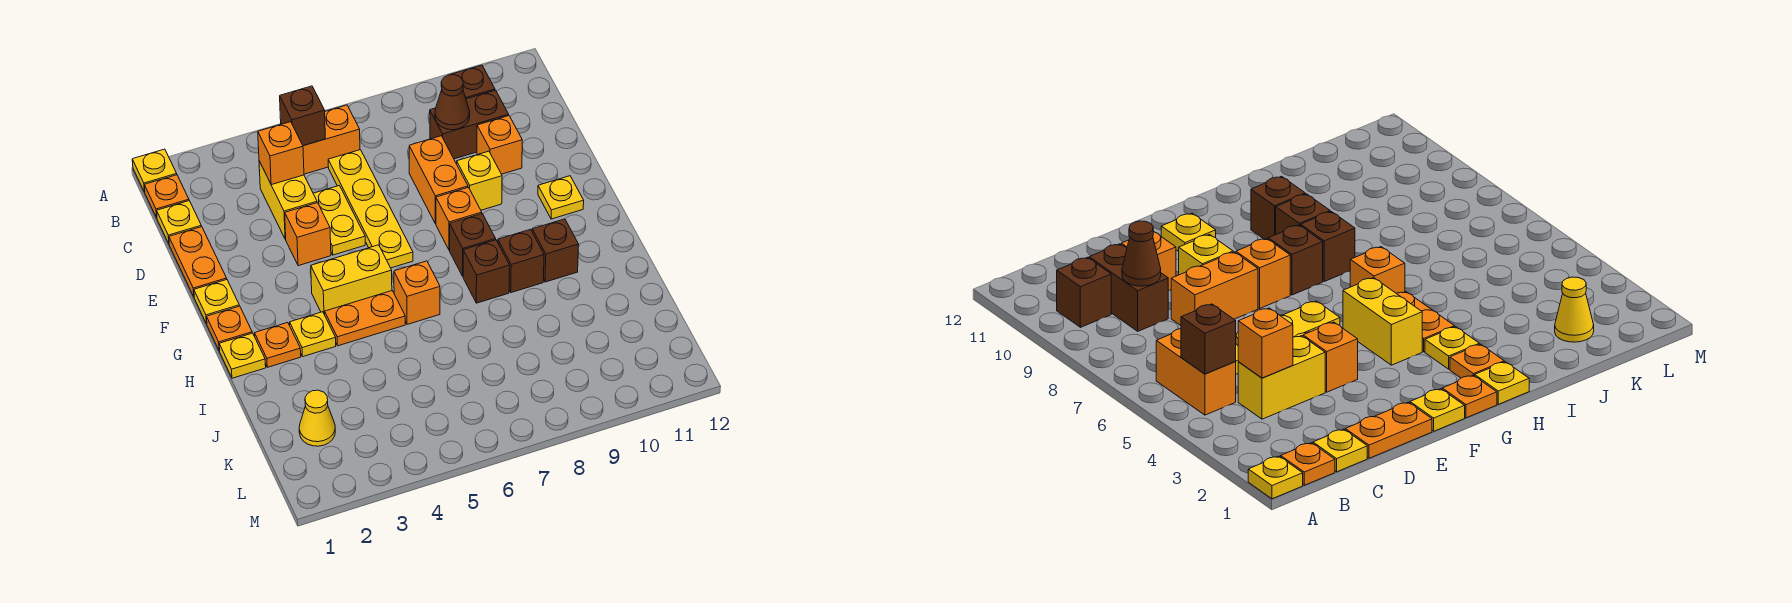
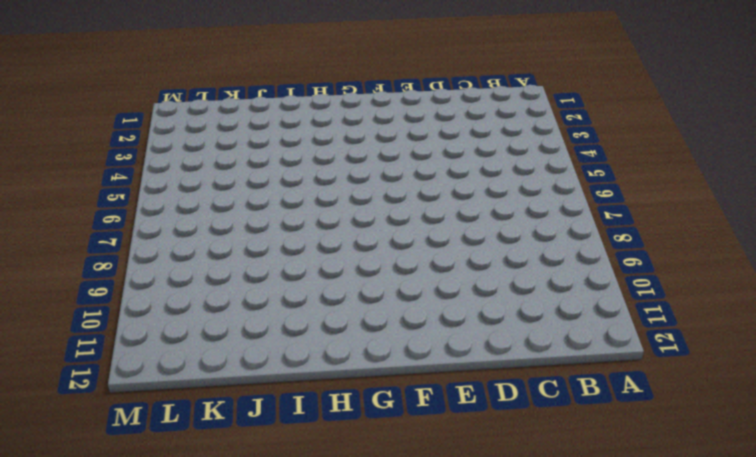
none -> yellow 1x1 plate [132,149,177,192]
none -> orange 1x1 plate [144,175,189,218]
none -> orange 1x2 brick [303,105,360,174]
none -> brown 1x1 brick [451,65,495,99]

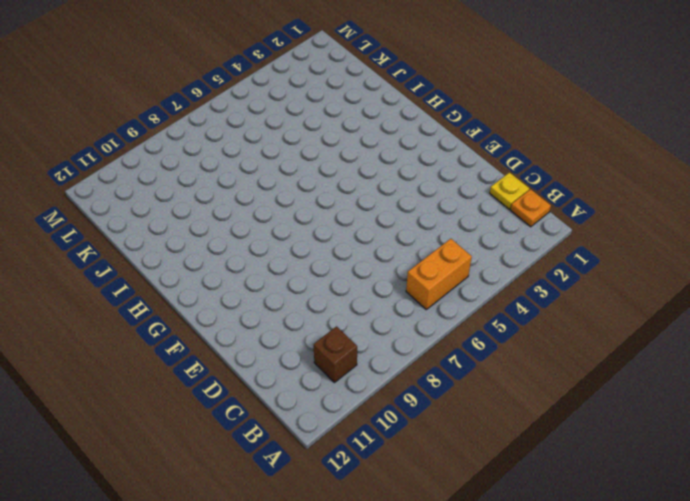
none -> yellow 1x1 plate [132,149,177,192]
none -> yellow 1x2 brick [259,161,317,239]
none -> yellow 1x4 plate [328,150,413,268]
none -> brown 1x2 brick [430,90,509,159]

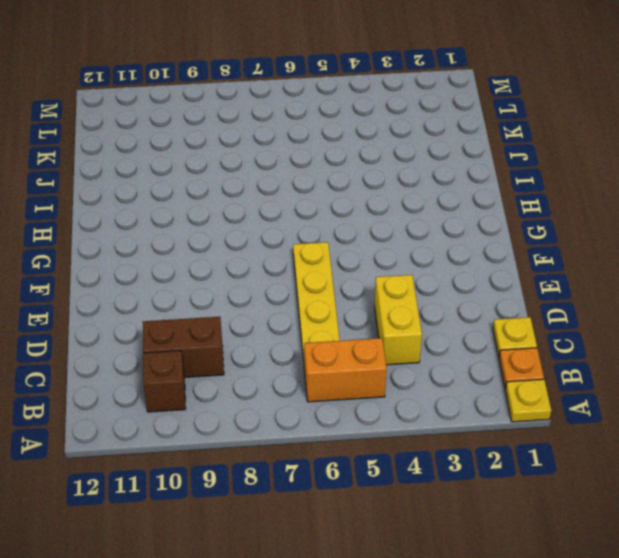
none -> orange 1x2 plate [169,227,227,296]
none -> yellow 1x2 plate [313,186,365,255]
none -> orange 1x2 brick [409,136,468,224]
none -> orange 1x1 brick [477,116,522,174]

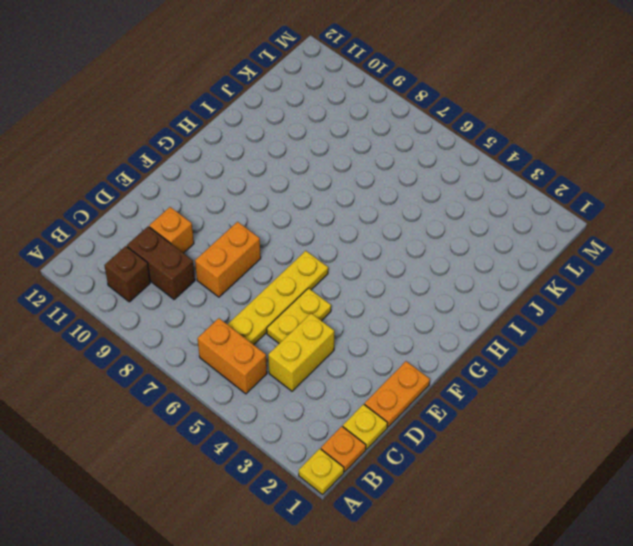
none -> orange 1x1 brick [285,203,331,266]
none -> yellow 1x1 brick [457,151,502,210]
none -> yellow 1x1 plate [194,280,239,324]
none -> orange 1x1 brick [436,187,482,250]

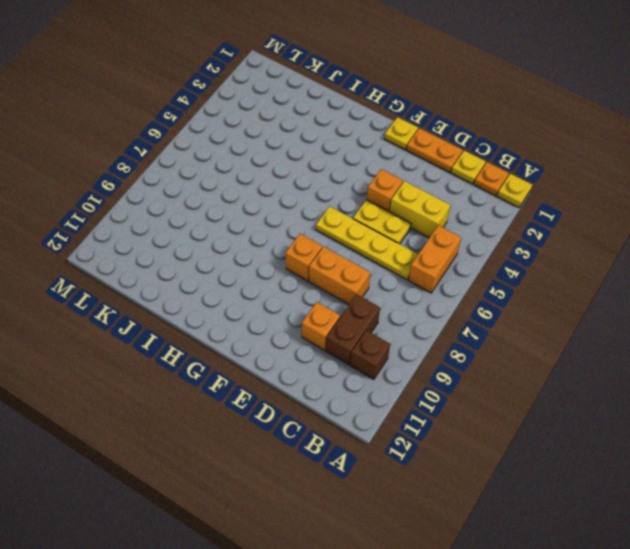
none -> yellow 1x1 brick [457,151,502,210]
none -> yellow 1x1 plate [538,176,584,219]
none -> orange 1x1 plate [207,306,252,351]
none -> yellow 1x2 brick [311,245,392,315]

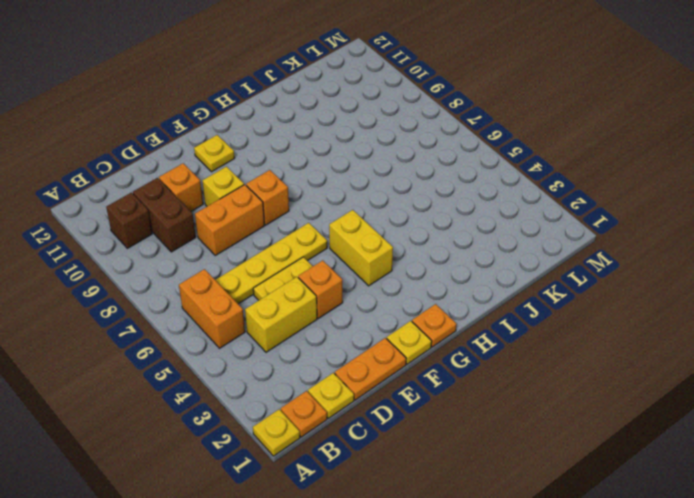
none -> brown 1x1 brick [450,214,496,276]
none -> yellow 1x1 plate [219,333,266,378]
none -> orange 1x1 plate [255,323,301,367]
none -> yellow 1x1 plate [290,312,336,357]

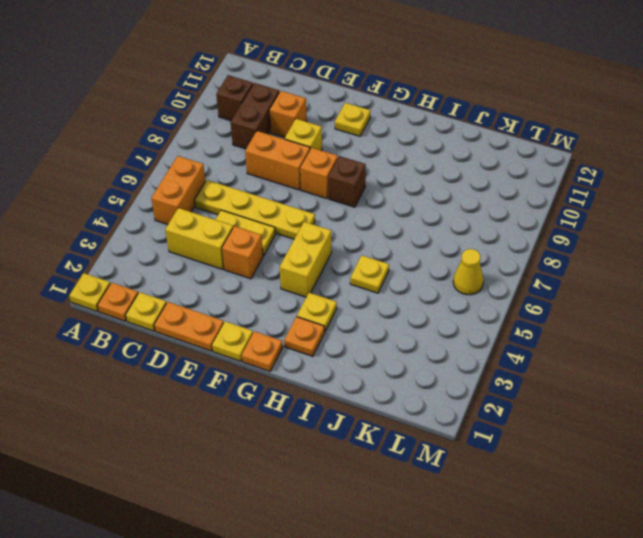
yellow 1x1 plate [350,255,389,293] -> yellow 1x1 plate moved to [219,333,266,378]
yellow 1x1 cone [453,249,483,295] -> yellow 1x1 cone moved to [299,390,335,446]
none -> orange 1x2 plate [325,291,405,346]
none -> orange 1x1 brick [394,261,440,324]
none -> brown 1x1 brick [463,240,510,303]
none -> brown 1x1 brick [498,229,544,293]

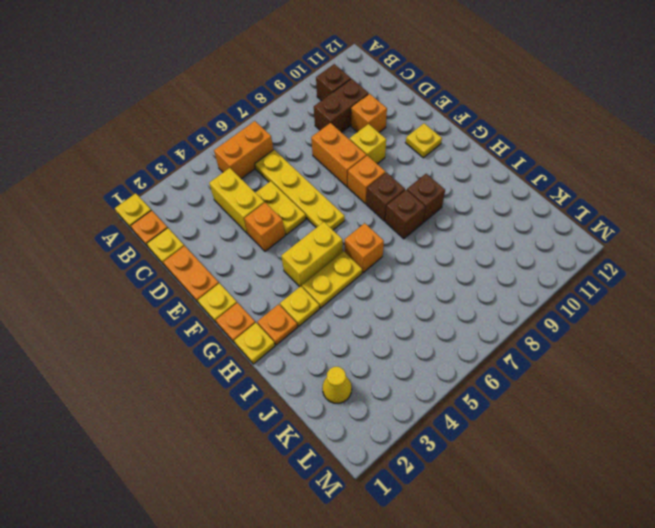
yellow 1x2 plate [302,251,362,308] -> orange 1x2 plate [325,291,405,346]
none -> brown 1x1 brick [532,219,579,282]
none -> brown 1x1 brick [280,86,325,146]
none -> orange 1x1 brick [258,122,304,185]
none -> brown 1x1 cone [435,75,470,130]

